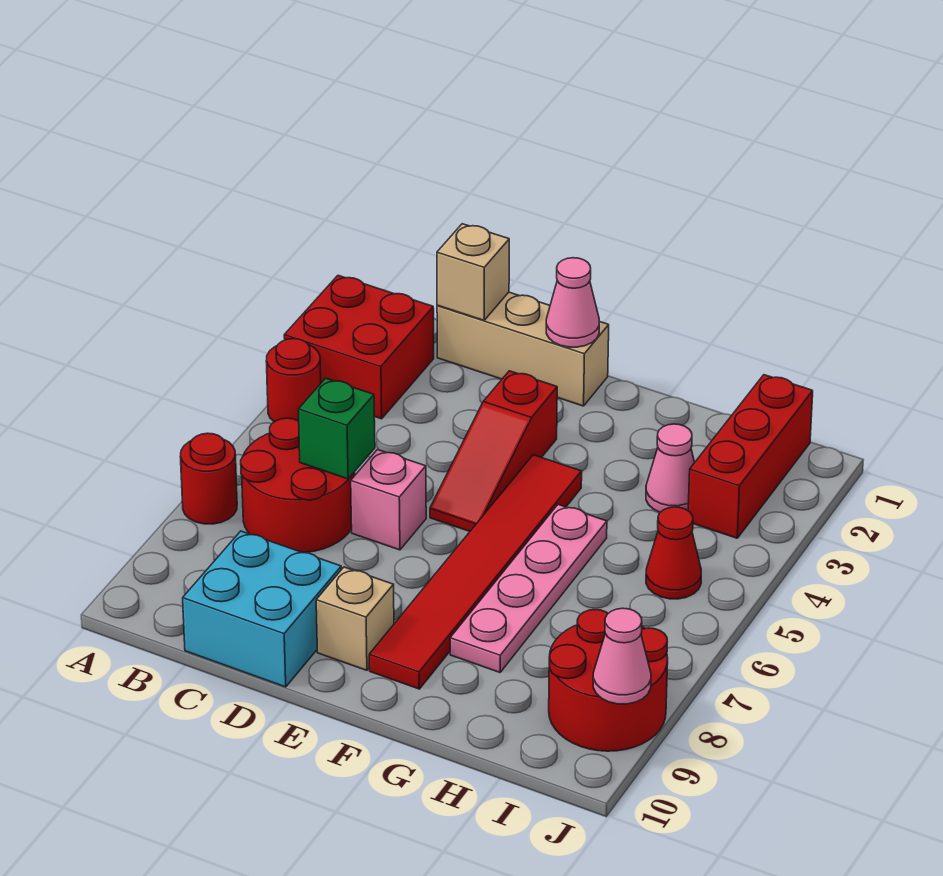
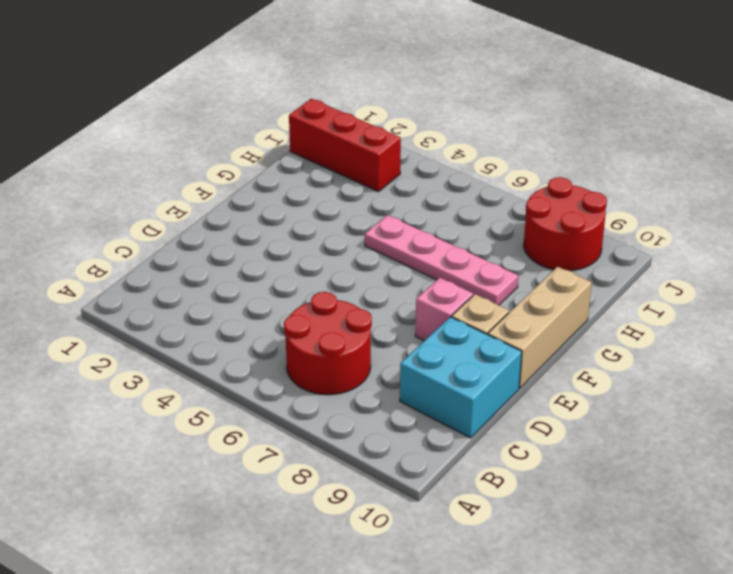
pink 1x1 brick [415,278,473,341] -> pink 1x1 brick moved to [351,450,426,550]
tan 1x3 brick [488,267,592,388] -> tan 1x3 brick moved to [437,292,609,406]
none -> red 2x2 brick [284,275,434,419]
none -> red 1x1 round brick [266,339,321,422]
none -> red 1x1 round brick [180,433,237,524]

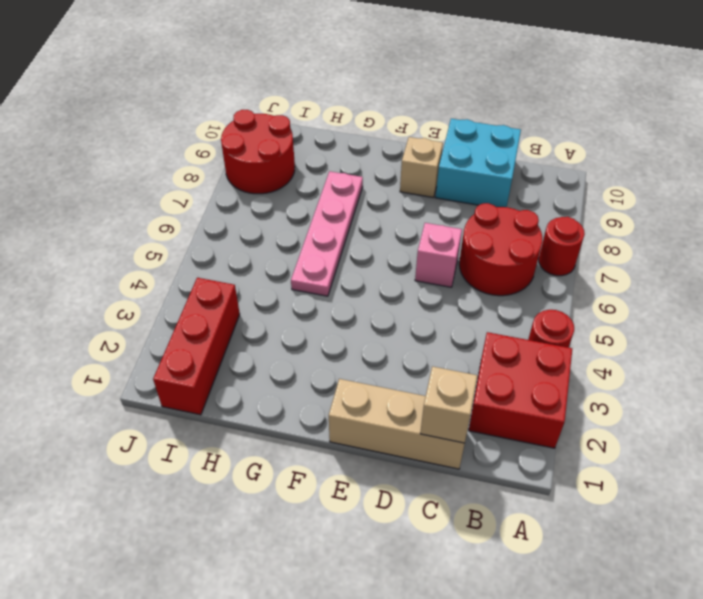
none -> red 1x3 slope [430,371,557,531]
none -> red 1x6 tile [369,455,582,689]
none -> pink 1x1 cone [646,424,695,512]

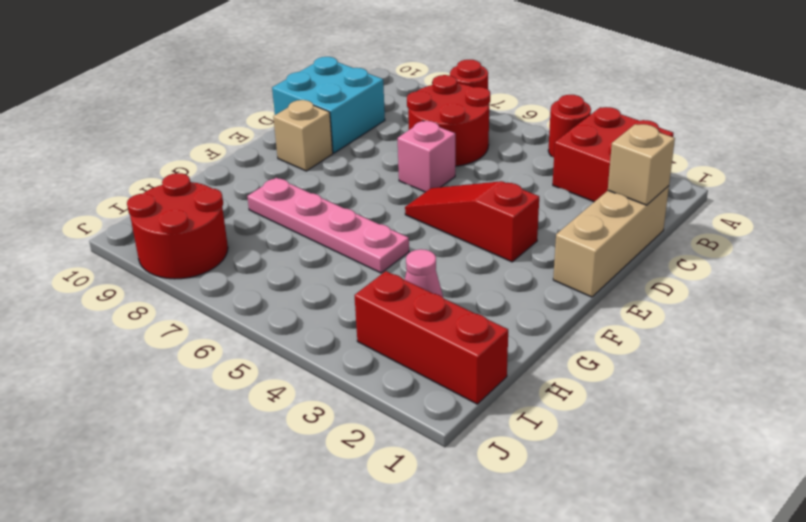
none -> red 1x6 tile [369,455,582,689]
none -> red 1x1 cone [646,507,701,599]
none -> green 1x1 brick [298,378,375,479]

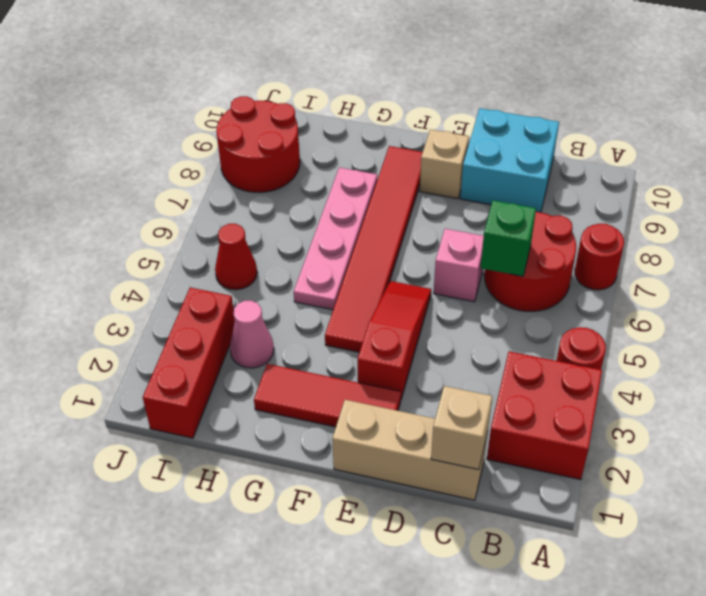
red 1x3 tile [254,364,401,427] -> none
none -> pink 1x1 cone [546,258,599,347]
none -> pink 1x1 cone [593,608,651,704]

